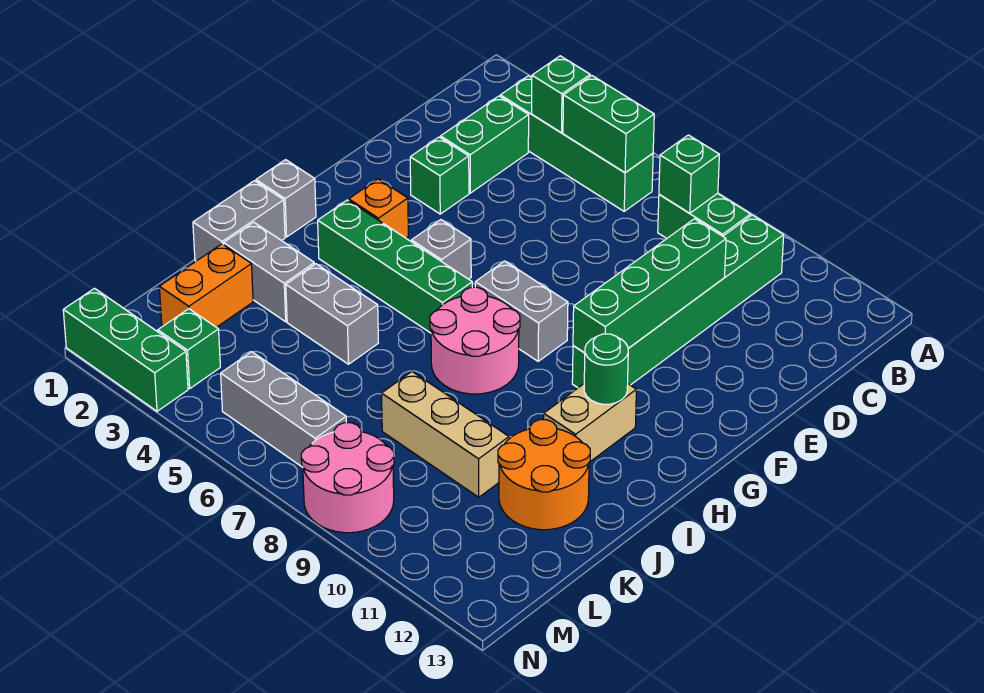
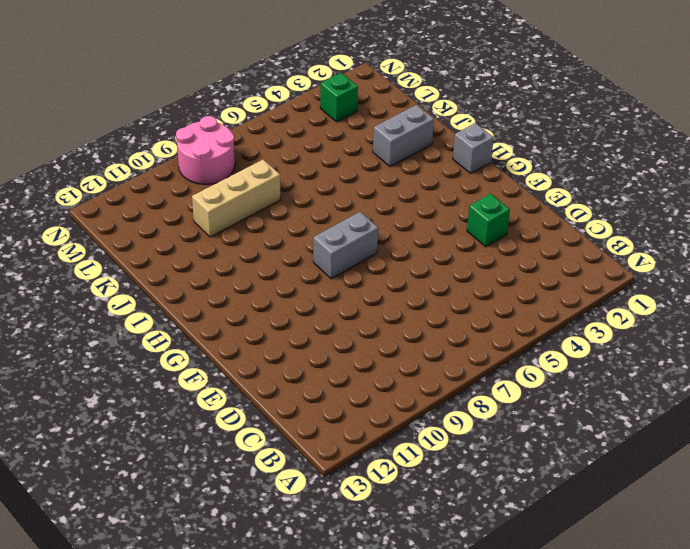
none -> green 1x4 brick [500,76,653,211]
none -> green 1x2 brick [658,193,751,238]
none -> green 1x6 brick [572,215,784,388]

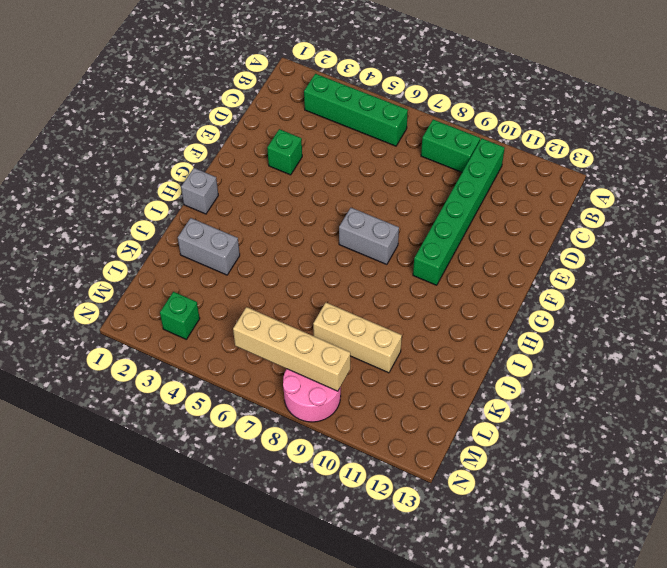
tan 1x4 brick [233,307,350,391] -> none
none -> green 1x2 brick [441,96,529,193]
none -> orange 1x1 brick [349,179,408,238]
none -> grey 1x1 brick [411,220,471,279]

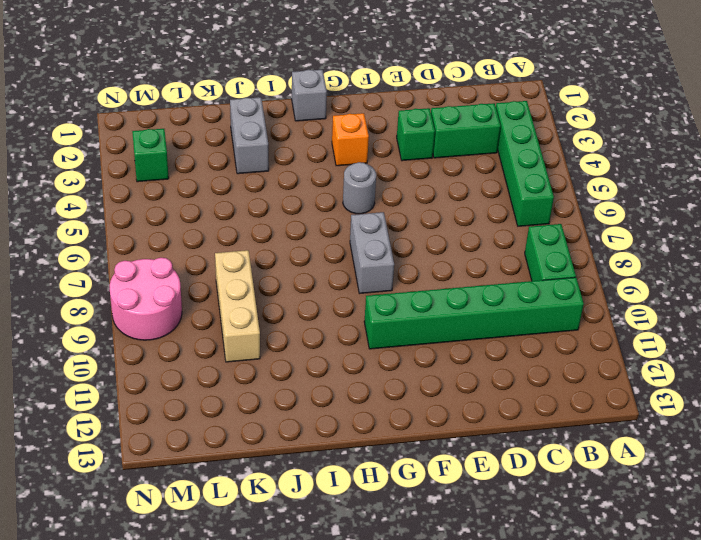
grey 1x1 round brick [343,162,376,214] -> grey 1x1 brick [411,220,471,279]
none -> green 1x4 brick [318,200,472,333]
none -> pink 2x2 round brick [430,287,520,394]
none -> tan 1x2 brick [544,384,636,462]

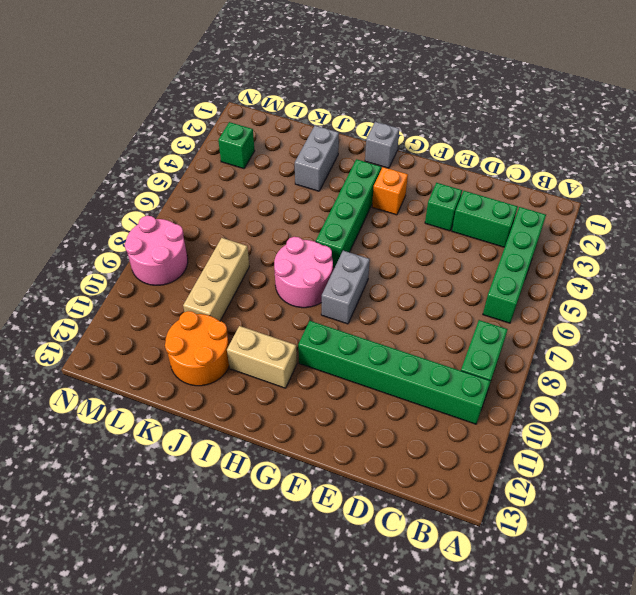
none -> grey 1x1 brick [411,220,471,279]
none -> grey 1x2 brick [193,181,285,261]
none -> grey 1x2 brick [286,264,378,364]

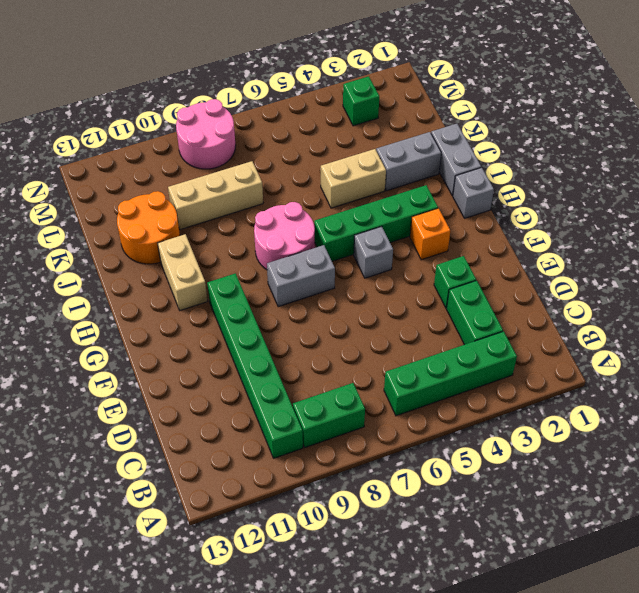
tan 1x2 brick [321,149,386,208] -> grey 1x2 brick [286,264,378,364]
none -> orange 1x2 brick [159,244,253,327]
none -> grey 1x3 brick [221,352,346,467]
none -> green 1x3 brick [63,288,188,411]

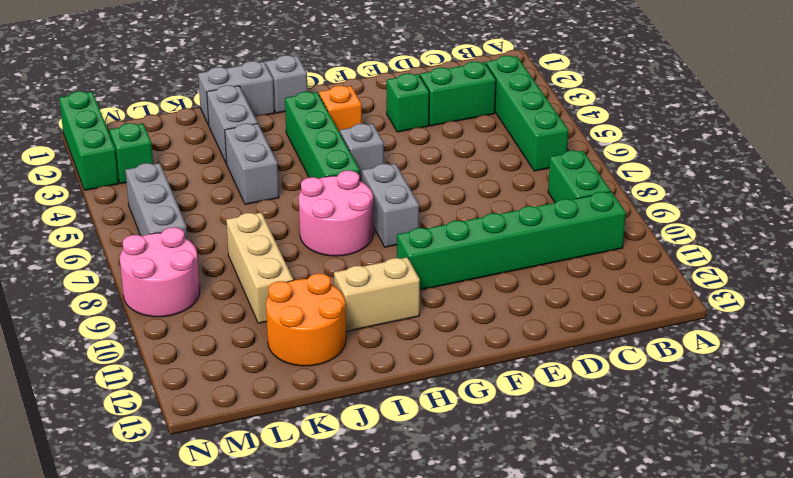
none -> orange 1x2 brick [159,244,253,327]
none -> green 1x1 brick [532,56,590,133]
none -> green 1x2 brick [563,76,654,173]

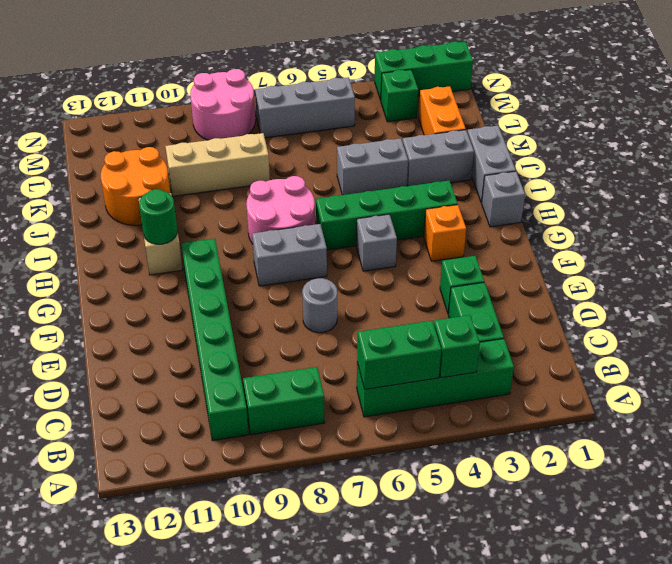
grey 1x1 round brick [302,278,337,333] -> none
none -> green 1x1 brick [659,135,719,213]
none -> green 1x4 brick [573,219,726,353]

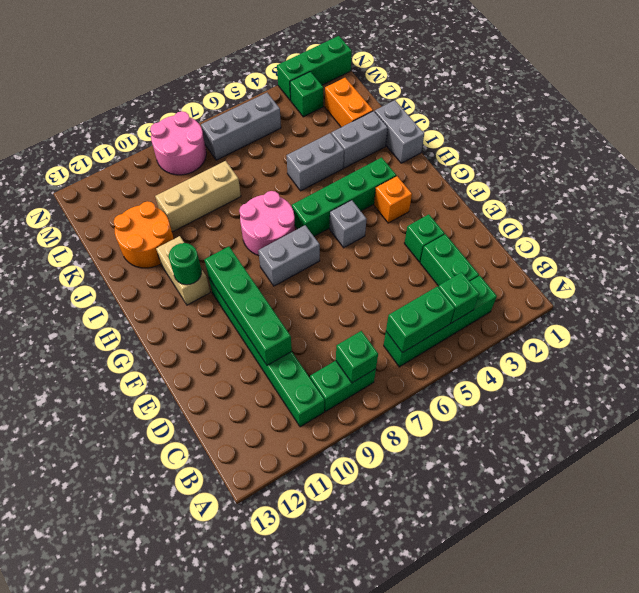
none -> grey 1x1 brick [256,160,316,237]

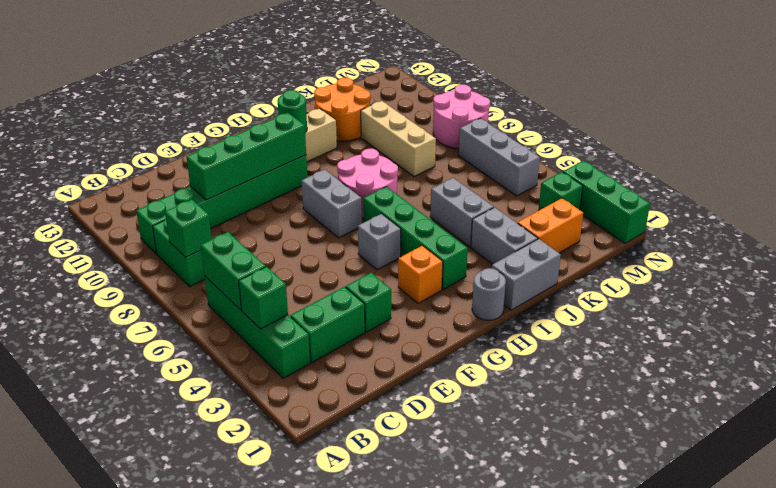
grey 1x1 round brick [472,268,506,320] -> grey 1x1 brick [256,160,316,237]

